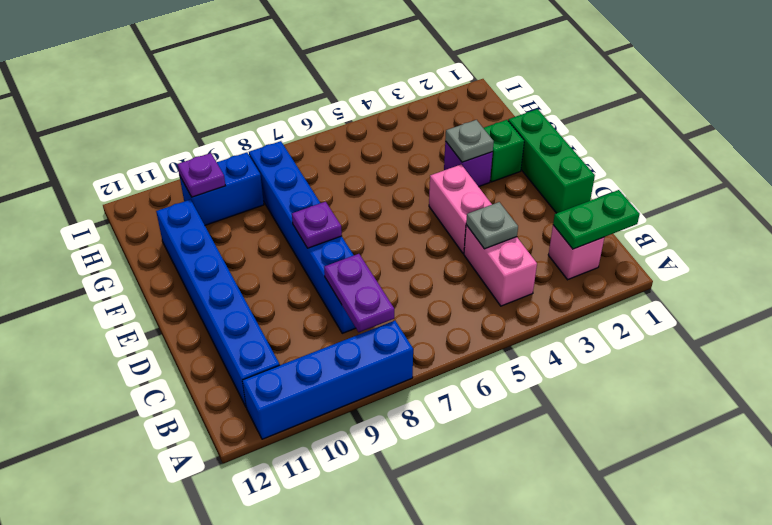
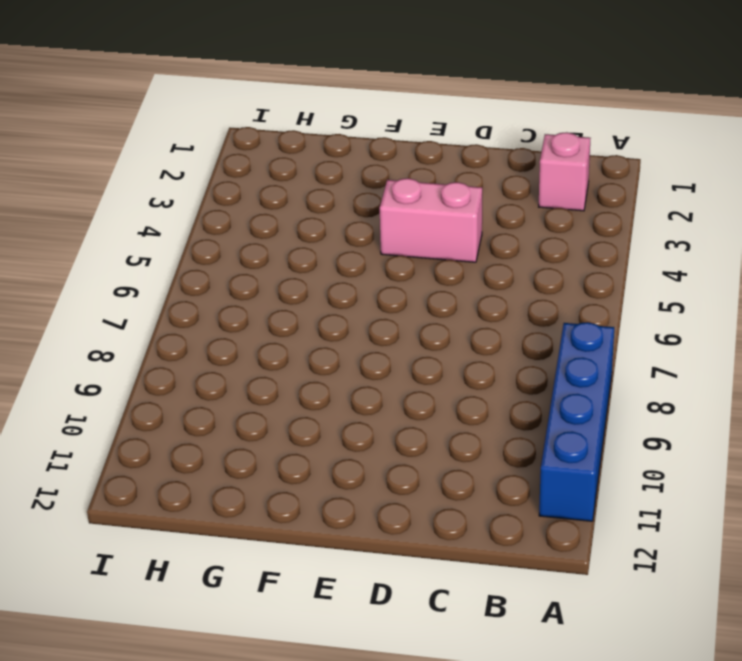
none -> pink 1x2 brick [464,225,537,306]
none -> blue 1x6 brick [156,200,280,406]
none -> blue 1x6 brick [249,141,356,333]

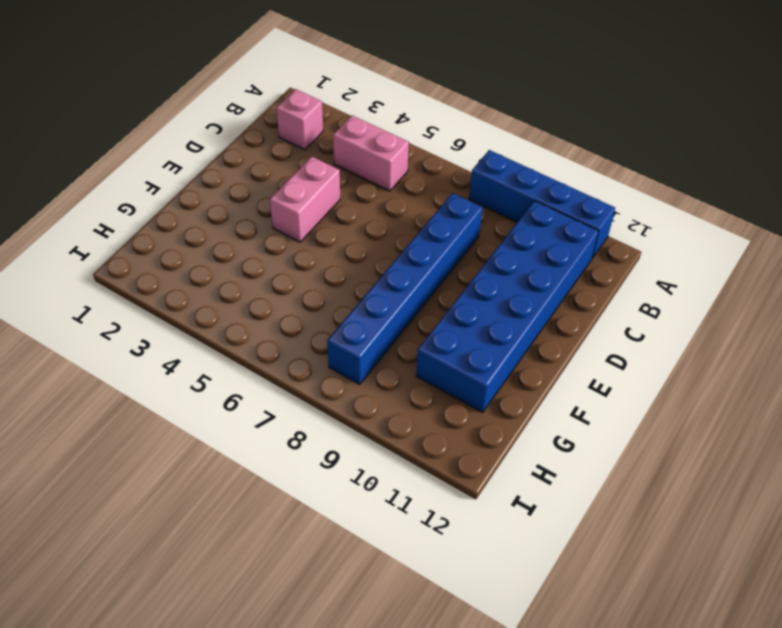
pink 1x2 brick [333,116,409,191] -> pink 1x2 brick turned to [464,225,537,306]
blue 2x6 brick [416,201,599,412] -> blue 1x6 brick [156,200,280,406]
none -> green 1x3 brick [508,109,595,213]
none -> green 1x1 brick [484,120,524,182]
none -> purple 1x1 brick [444,141,493,187]

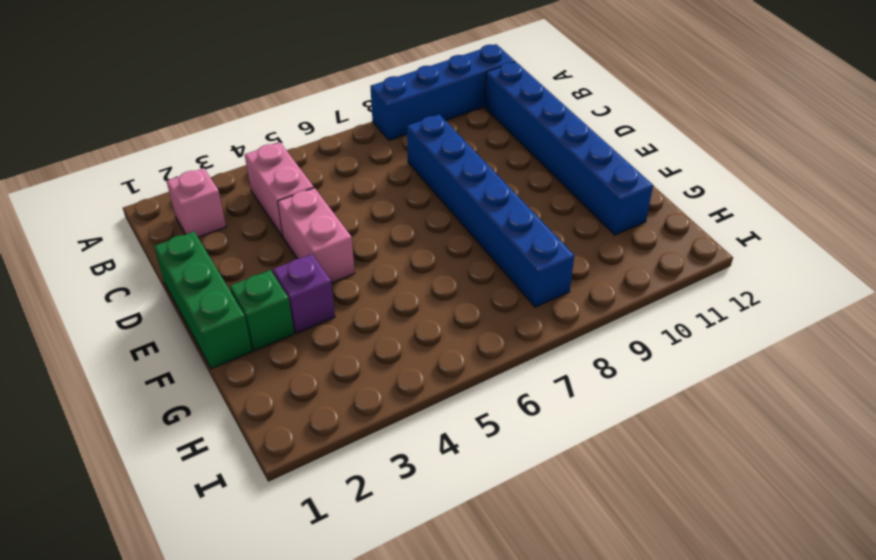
none -> blue 1x2 brick [180,152,264,225]
none -> green 1x2 plate [553,190,640,249]
none -> purple 1x2 plate [324,254,394,332]

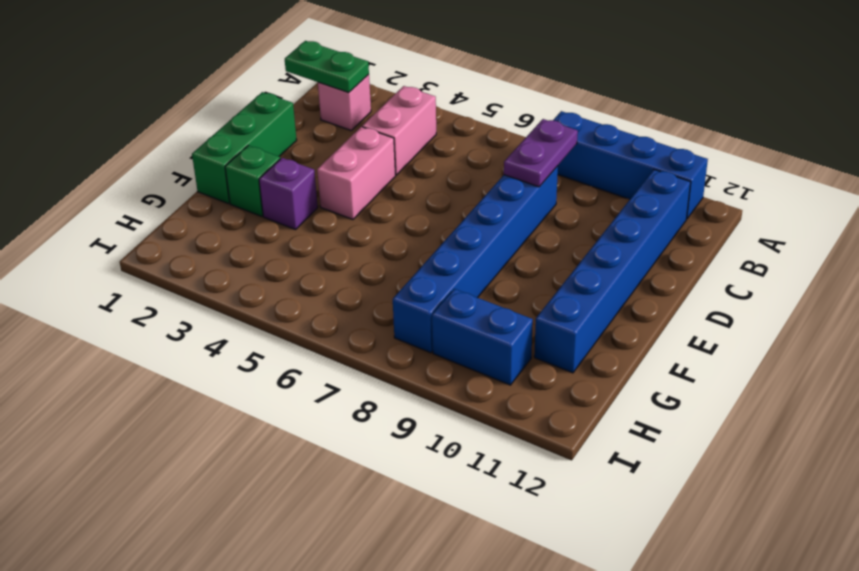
none -> grey 1x1 plate [466,202,518,249]
none -> purple 1x1 plate [292,202,342,248]
none -> grey 1x1 plate [445,120,494,162]

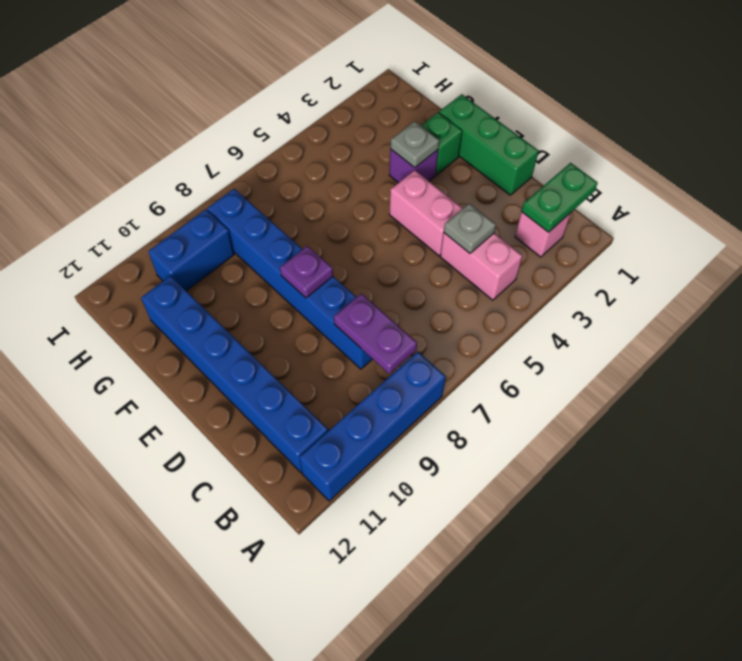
none -> purple 1x1 plate [178,153,225,197]

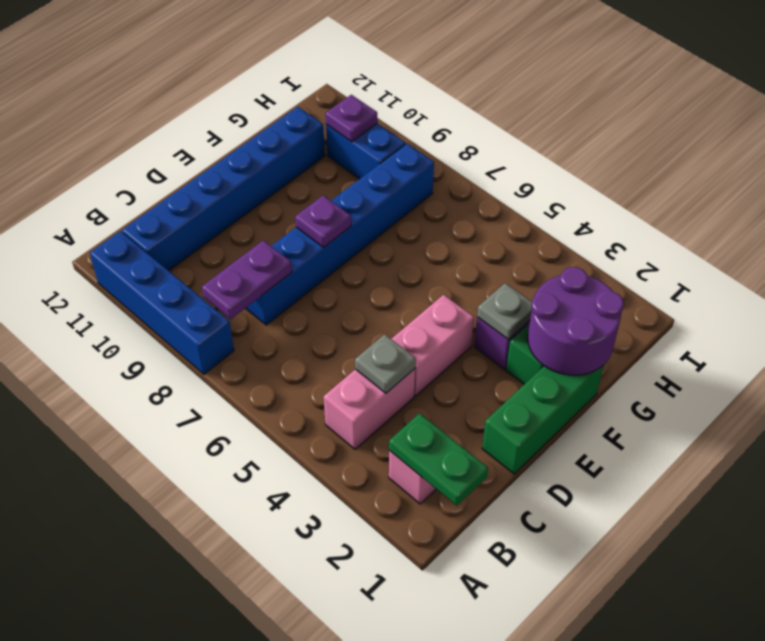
purple 2x2 round brick [528,267,624,375] -> none

